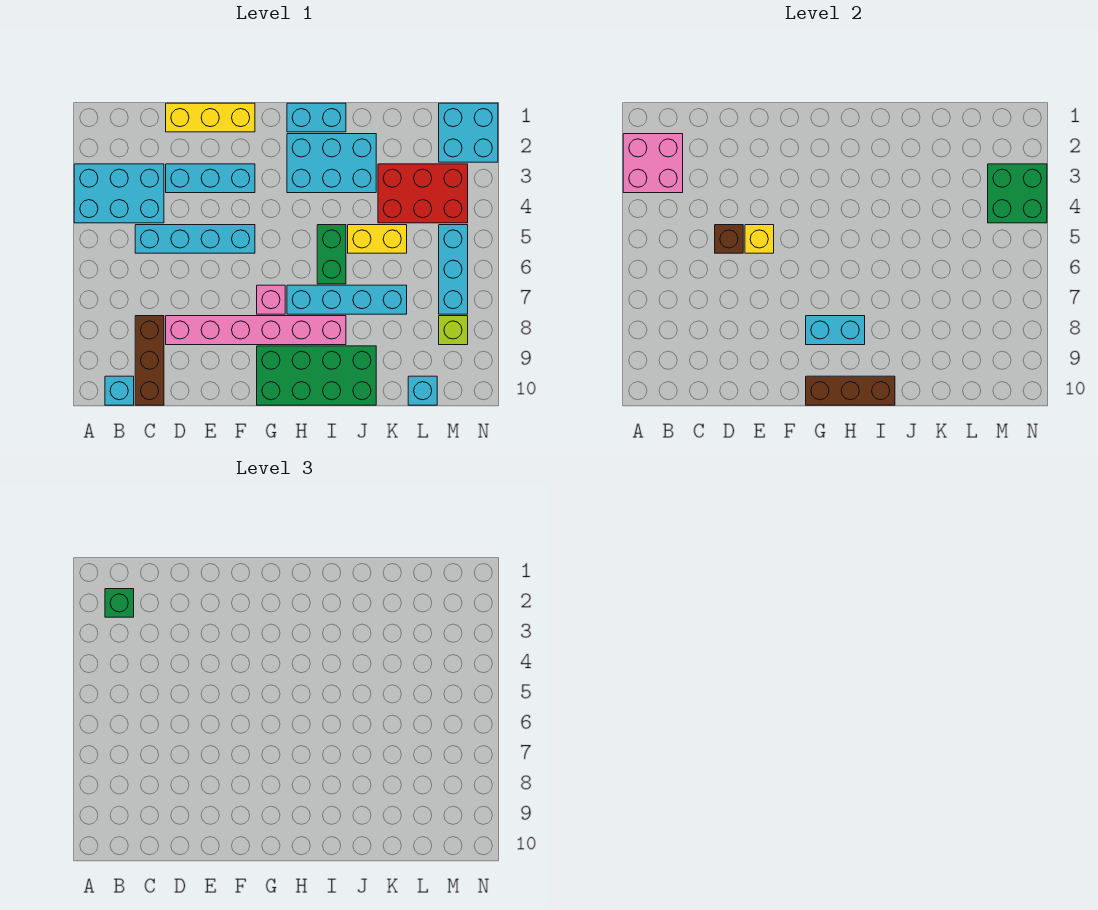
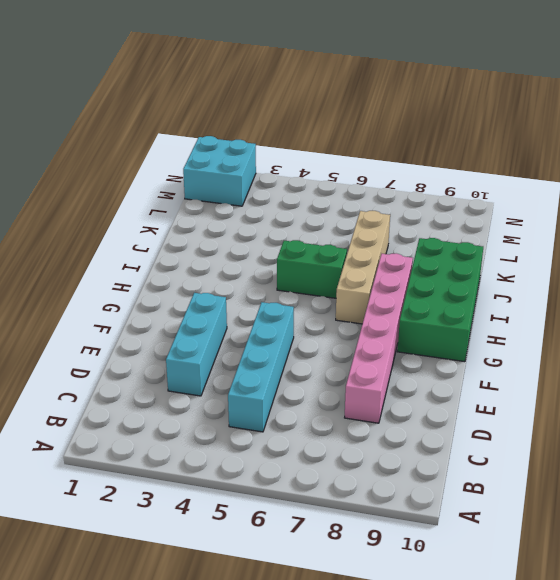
tan 1x4 brick [336,210,390,324] -> cyan 1x4 brick [287,285,407,314]
none -> cyan 2x3 brick [74,164,164,223]
none -> cyan 1x1 brick [105,376,134,405]
none -> brown 1x3 brick [135,316,164,405]

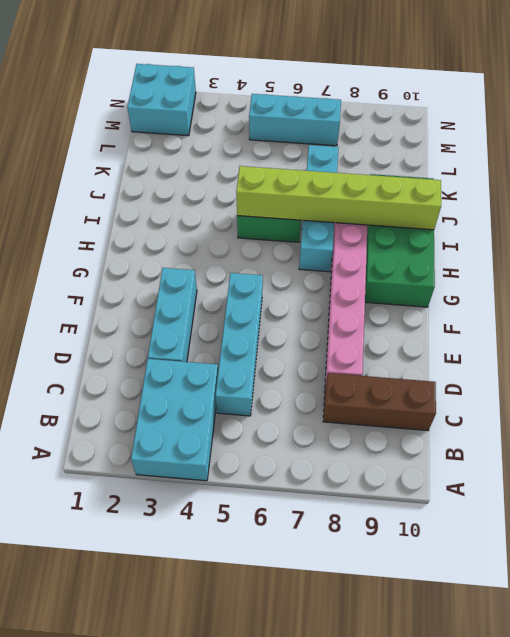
lime 1x6 brick [236,166,441,230] -> brown 1x3 brick [806,376,895,405]
none -> cyan 1x1 brick [105,376,134,405]
none -> yellow 1x3 brick [166,103,255,132]
none -> pink 1x1 brick [257,285,285,314]

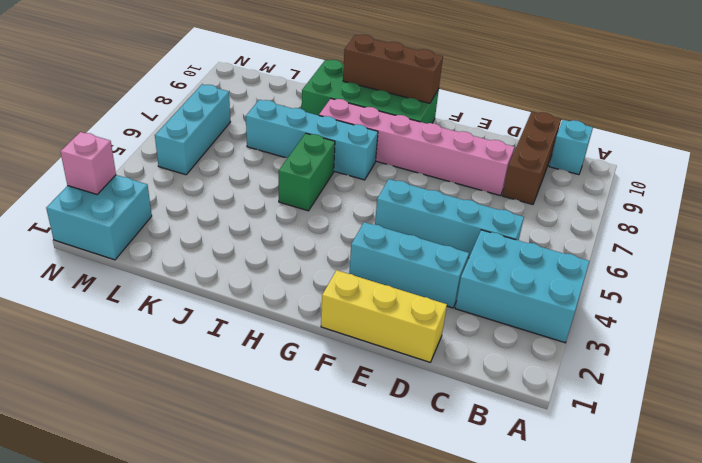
pink 1x1 brick [60,132,116,194] -> pink 1x1 brick moved to [257,285,285,314]
none -> cyan 1x2 brick [287,103,346,132]
none -> cyan 2x3 brick [287,134,376,193]
none -> yellow 1x2 brick [348,225,407,253]

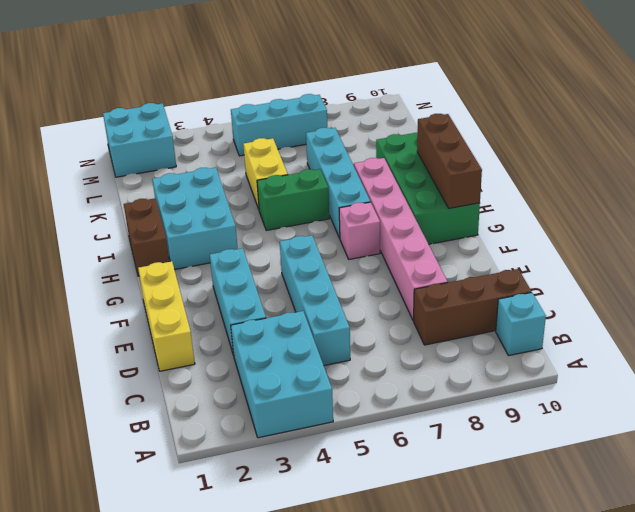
brown 1x2 brick [124,198,169,276] -> cyan 1x2 brick [287,103,346,132]
none -> red 2x3 brick [378,164,468,223]
none -> cyan 1x1 brick [408,376,437,405]
none -> lime 1x1 brick [439,316,468,345]

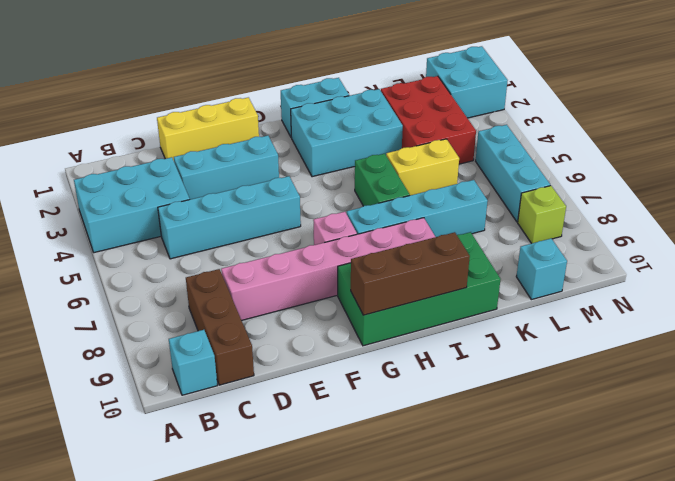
red 2x3 brick [381,76,476,164] -> red 2x3 brick turned to [378,164,468,223]
none -> pink 2x2 brick [623,134,683,193]
none -> brown 1x1 brick [715,225,743,253]
none -> yellow 1x1 brick [745,225,774,253]

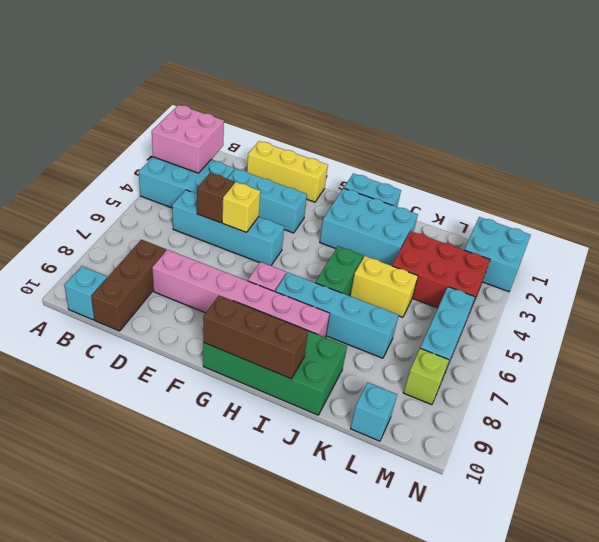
none -> cyan 1x2 brick [806,316,865,345]
none -> green 2x2 brick [988,164,1047,223]
none -> green 1x1 brick [105,589,134,617]

